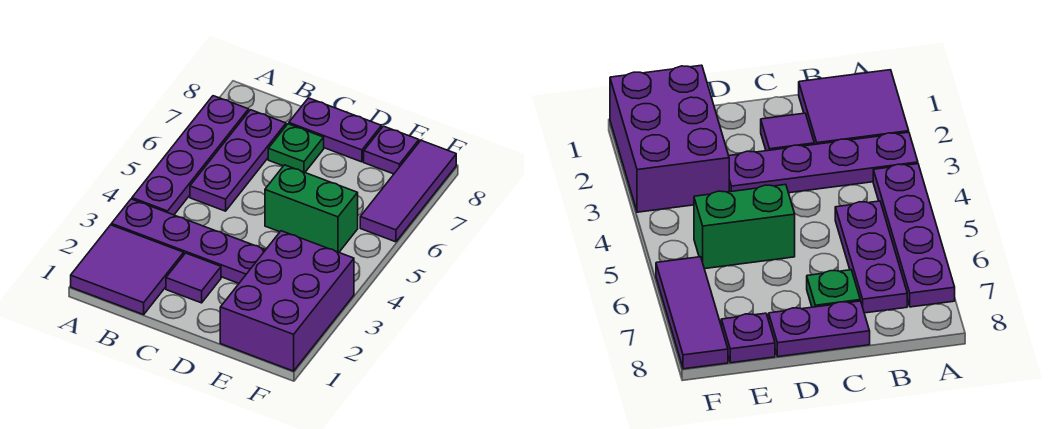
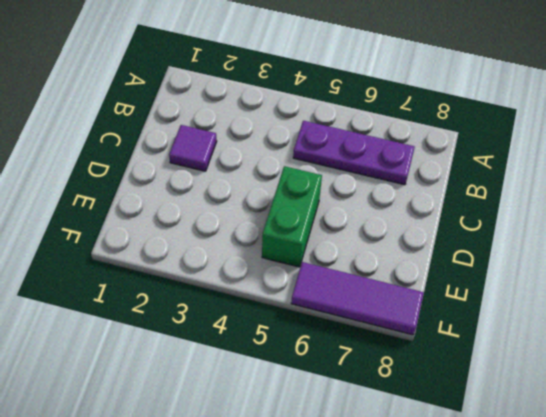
none -> purple 2x2 tile [71,225,184,315]
none -> purple 1x4 plate [111,199,265,283]

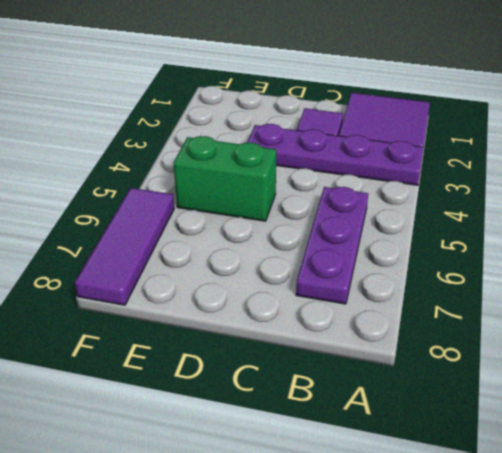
none -> purple 1x4 plate [132,96,249,215]
none -> green 1x1 plate [268,124,324,172]

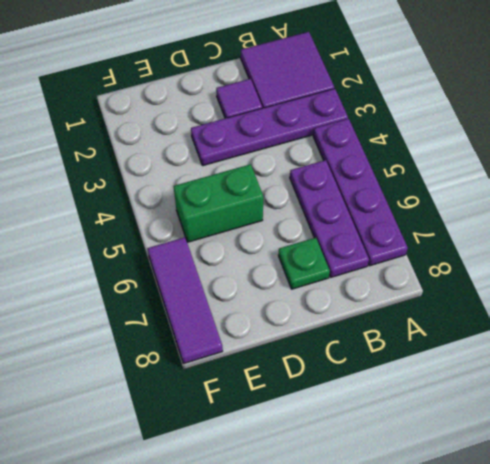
none -> purple 1x2 plate [289,98,382,162]
none -> purple 2x3 brick [220,231,354,371]

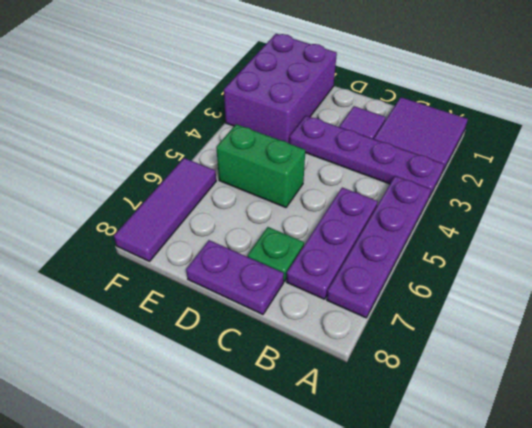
none -> purple 1x1 plate [364,126,419,174]

